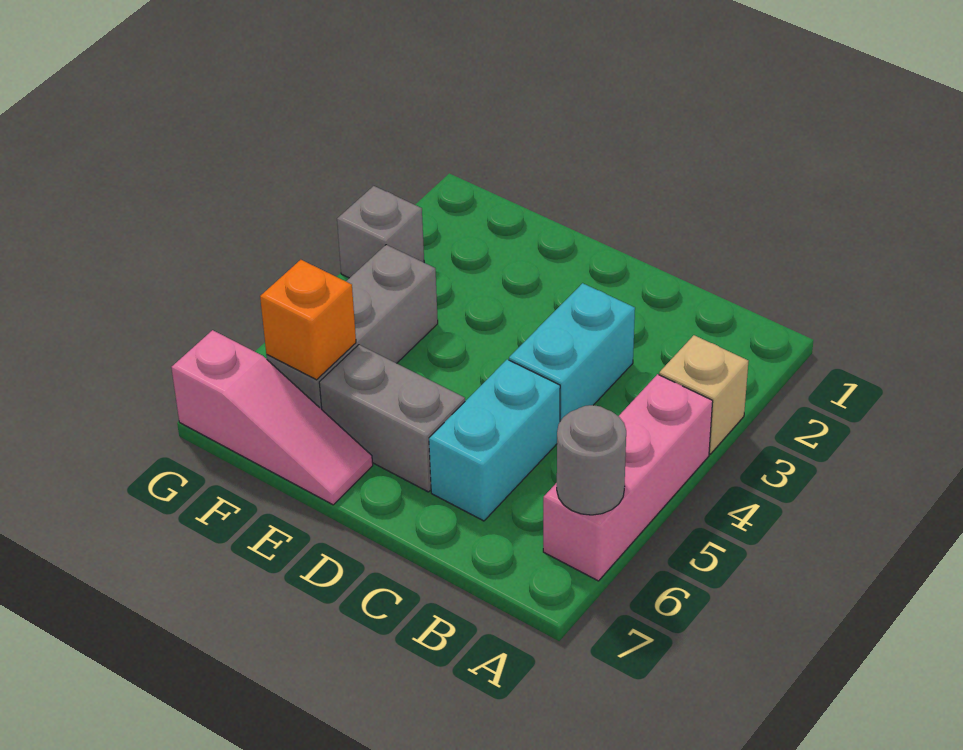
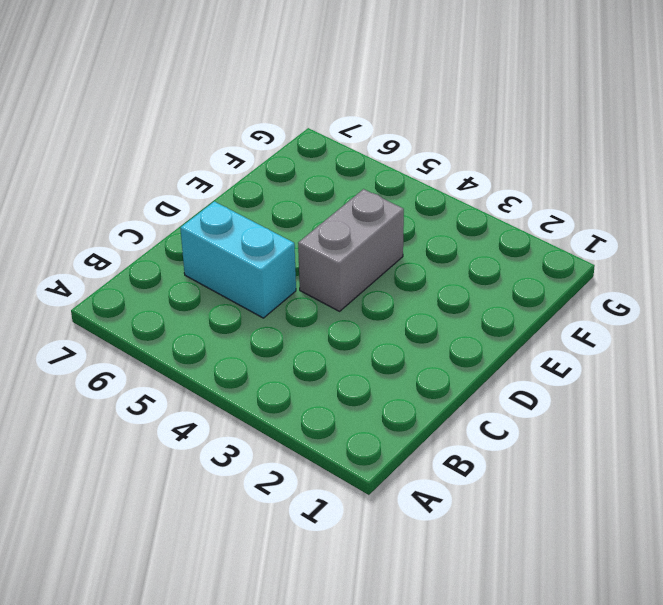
grey 1x2 brick [298,189,404,311] -> grey 1x2 brick moved to [319,345,465,492]
none -> tan 1x1 brick [659,335,748,454]
none -> pink 1x3 brick [543,374,713,581]

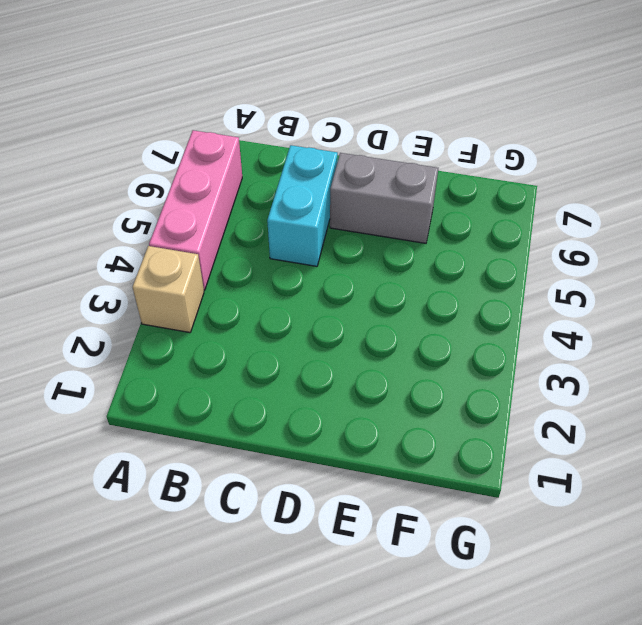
none -> cyan 1x2 brick [509,283,635,421]
none -> pink 1x3 slope [171,330,373,505]

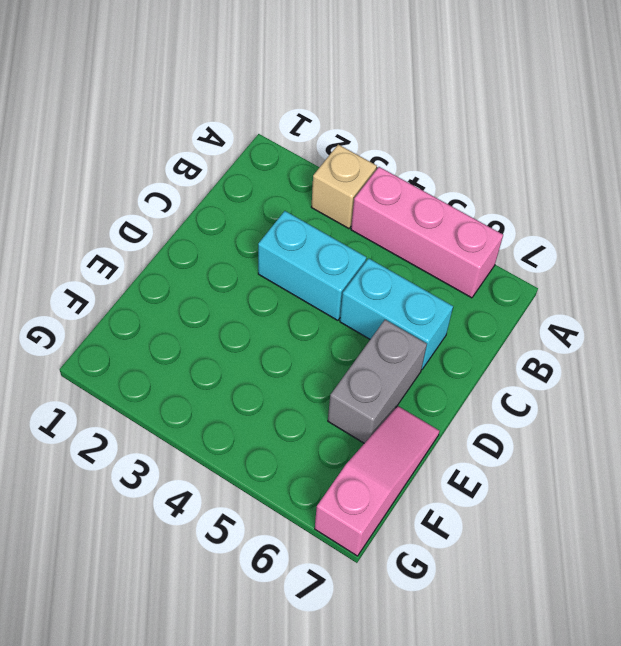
none -> grey 1x3 brick [266,245,438,409]
none -> grey 1x1 brick [337,186,424,278]

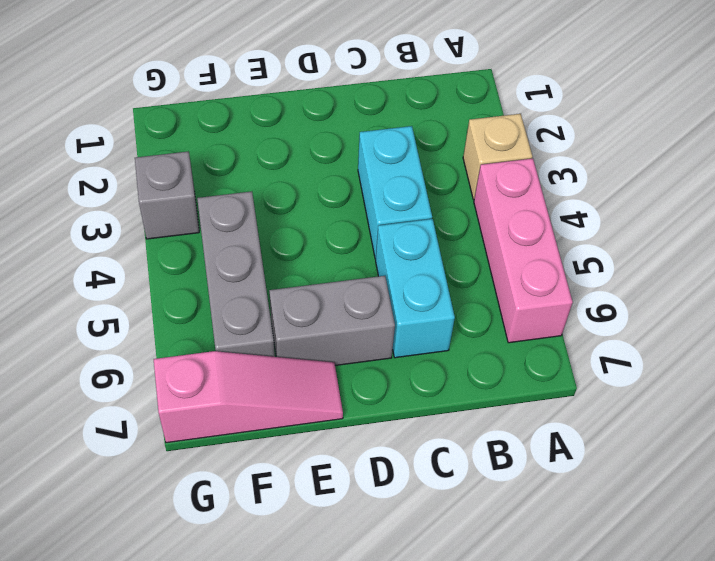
none -> grey 1x1 round brick [557,405,626,515]
none -> orange 1x1 brick [260,260,356,380]

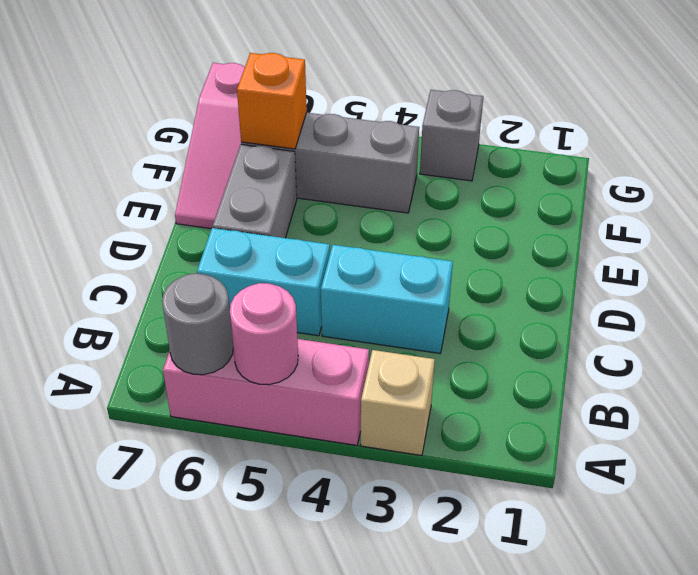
pink 1x1 round brick [230,283,298,385] -> none

